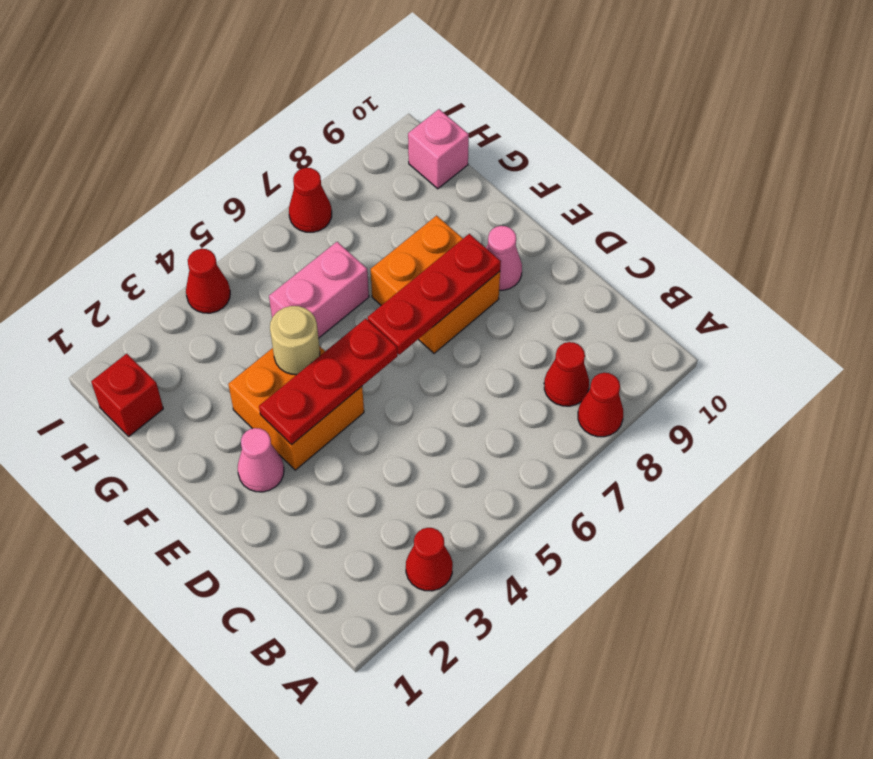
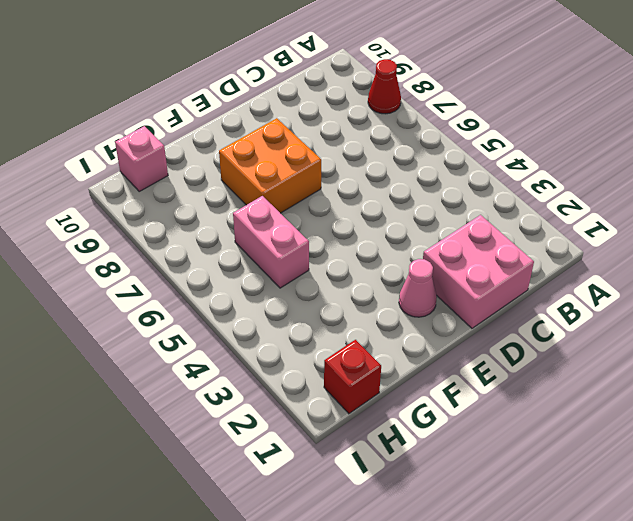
pink 2x2 brick [423,215,534,328] -> none
none -> red 1x1 cone [406,528,453,591]
none -> red 1x1 cone [544,342,589,406]
none -> orange 2x2 brick [228,346,364,470]

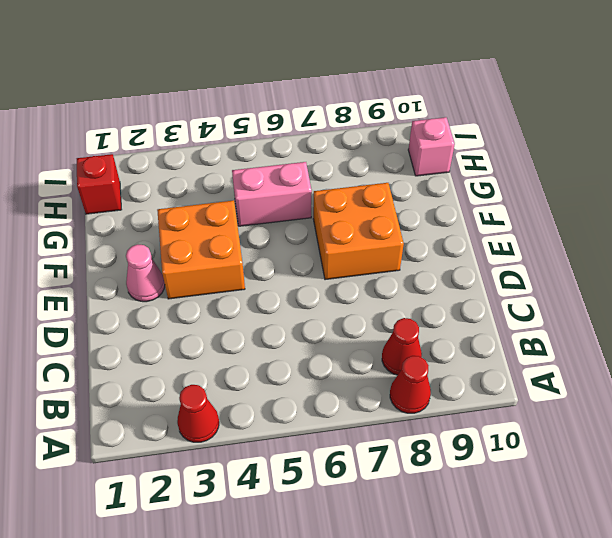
none -> pink 1x1 cone [486,226,522,290]
none -> red 1x1 cone [186,249,230,313]
none -> red 1x1 cone [289,168,332,232]

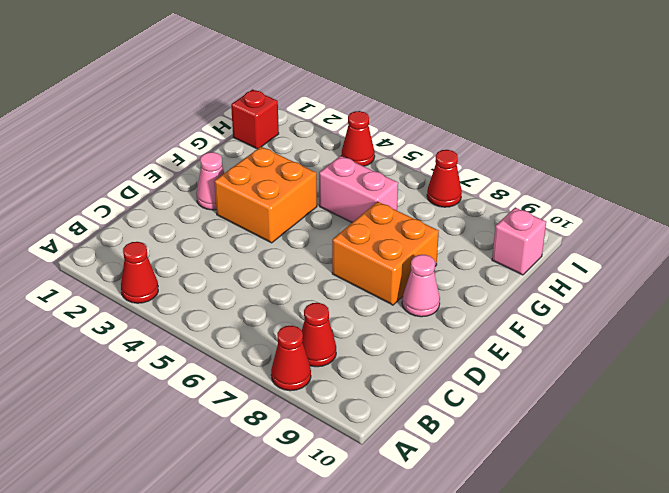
none -> red 1x3 plate [259,319,398,445]
none -> red 1x3 plate [368,234,501,355]
none -> tan 1x1 round brick [270,306,320,375]

